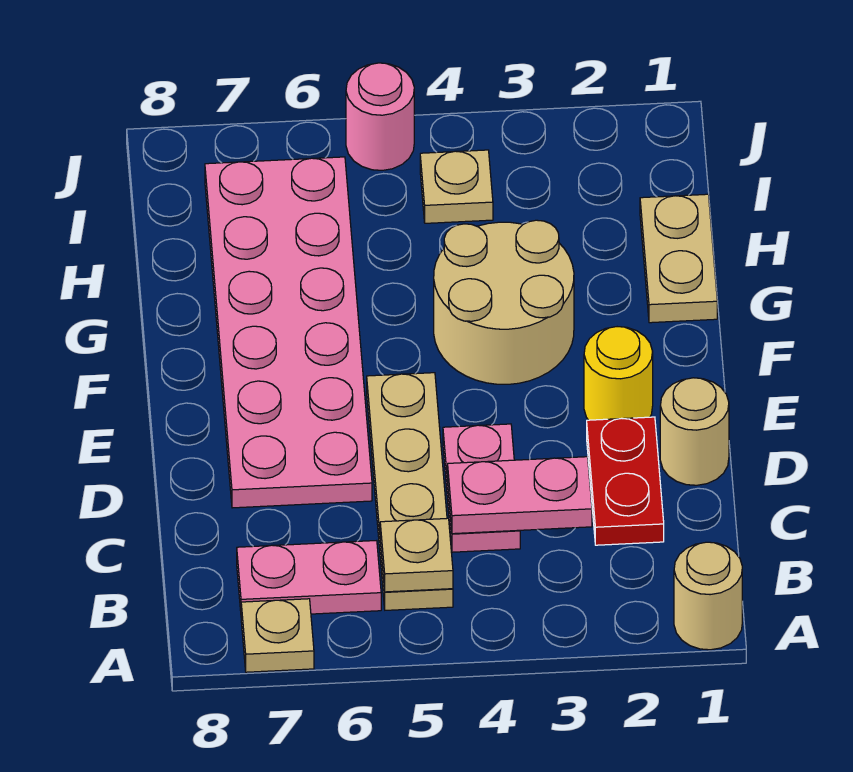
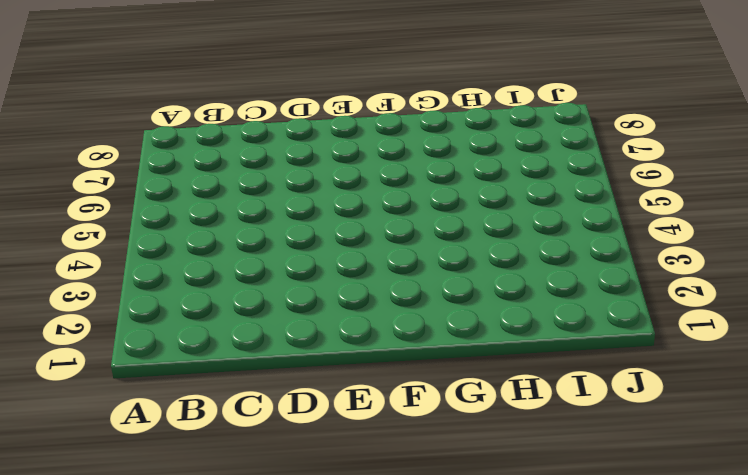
none -> tan 1x1 round brick [674,542,742,650]
none -> tan 1x1 plate [241,599,314,672]
none -> tan 1x4 plate [367,373,453,610]

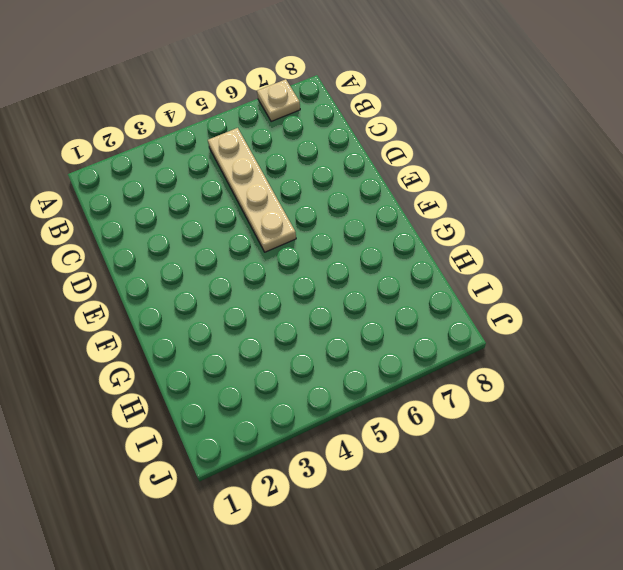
none -> tan 1x1 round brick [674,542,742,650]
none -> pink 1x2 plate [237,541,381,614]
none -> red 1x2 plate [587,417,664,545]

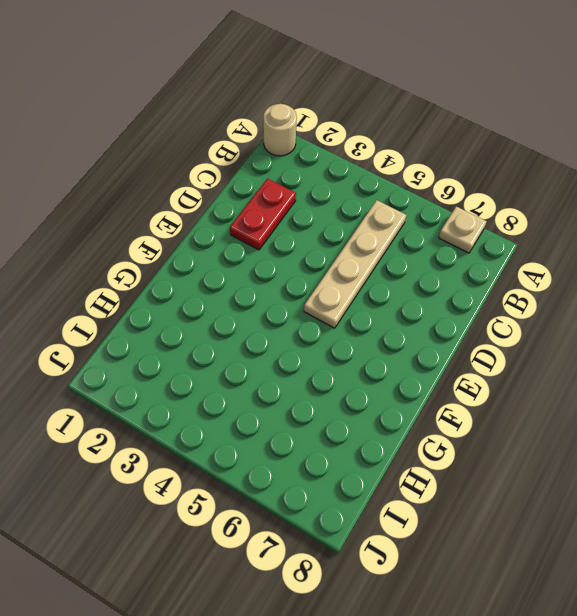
none -> pink 1x2 plate [237,541,381,614]
none -> pink 1x2 plate [443,424,520,552]
none -> tan 1x1 round brick [660,378,729,485]

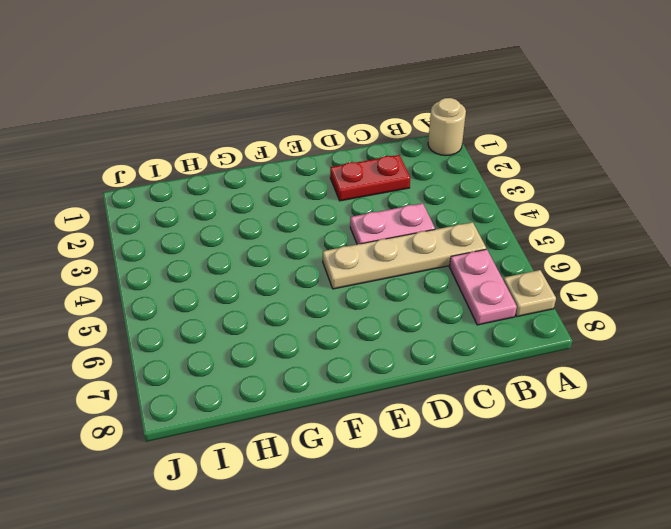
none -> tan 1x1 round brick [660,378,729,485]
none -> pink 2x6 plate [205,157,372,508]
none -> yellow 1x1 round brick [584,327,653,420]

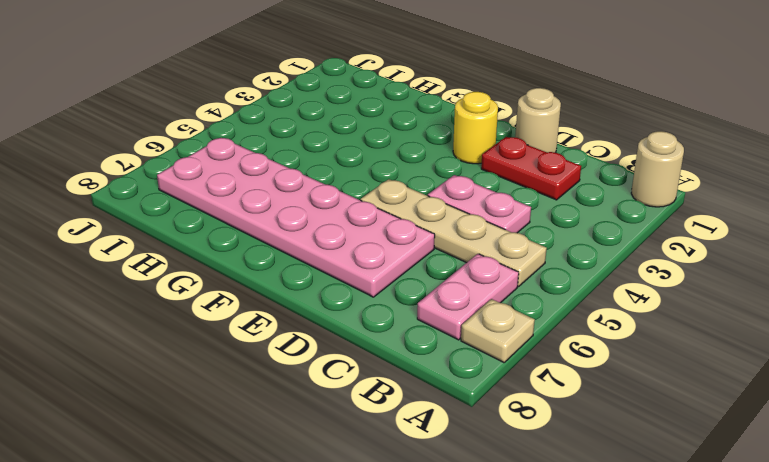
none -> tan 2x2 round brick [434,220,574,384]
none -> tan 1x2 plate [640,194,717,323]
none -> tan 1x1 plate [420,150,493,223]

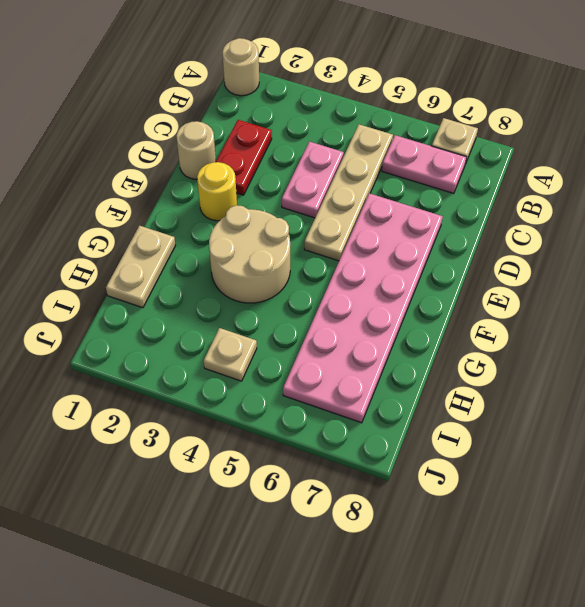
none -> pink 1x1 round brick [346,63,414,170]
none -> tan 1x1 plate [380,518,453,592]
none -> pink 1x2 plate [448,457,592,534]

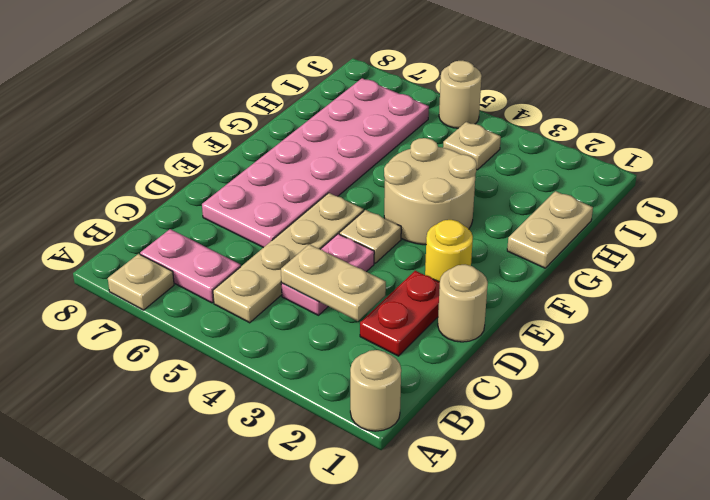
tan 1x2 plate [281,244,386,321] -> pink 1x2 plate [448,457,592,534]
tan 1x1 plate [339,210,401,263] -> tan 1x1 plate moved to [380,518,453,592]
tan 1x1 round brick [439,60,482,128] -> pink 1x1 round brick [346,63,414,170]

